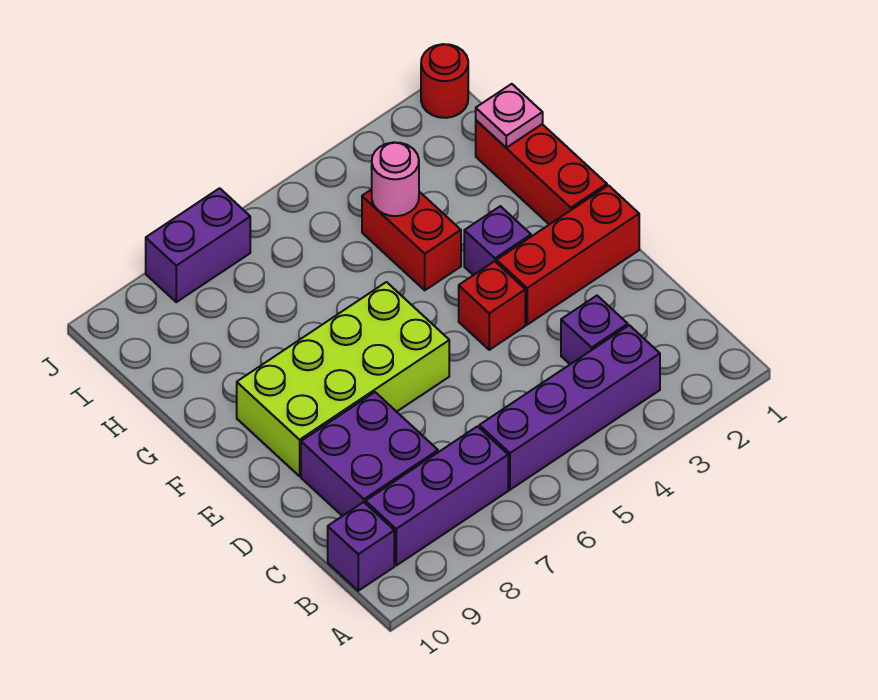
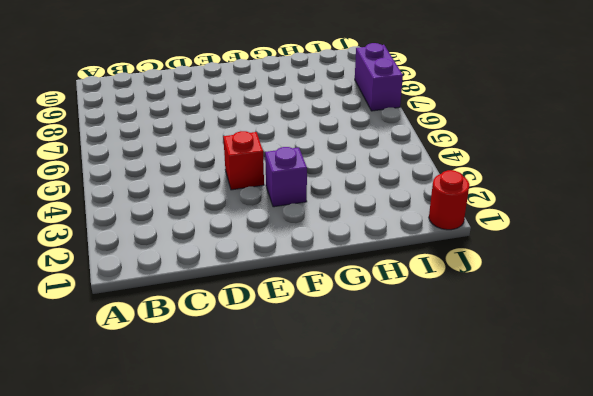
none -> purple 1x4 brick [479,325,660,490]
none -> purple 1x3 brick [366,426,508,565]
none -> purple 1x1 brick [328,502,394,591]

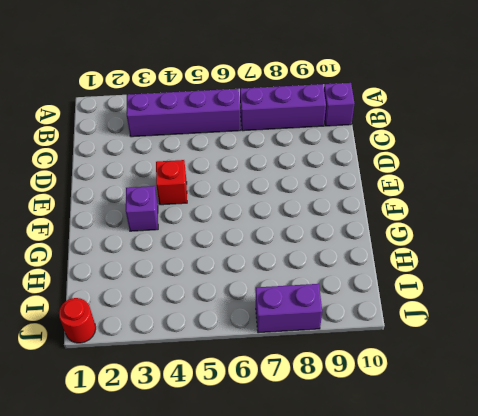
none -> purple 1x1 brick [561,296,628,364]
none -> purple 2x2 brick [301,392,438,516]
none -> red 1x3 brick [497,185,639,325]

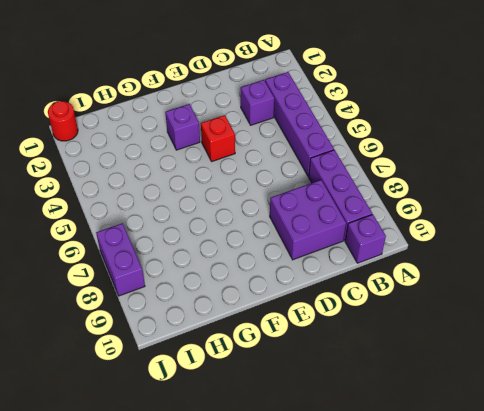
none -> red 1x3 brick [497,185,639,325]
none -> lime 2x4 brick [237,282,449,476]
none -> red 1x3 brick [476,120,607,225]

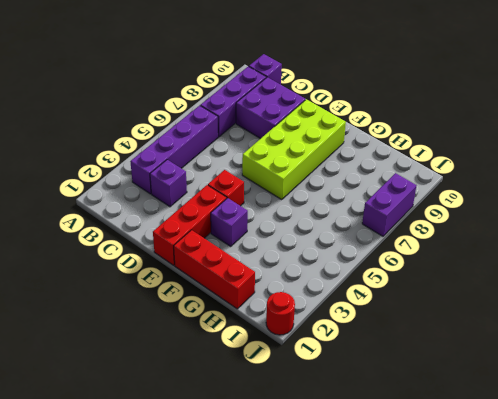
none -> red 1x2 brick [362,189,461,290]
none -> pink 1x1 plate [476,84,543,148]
none -> pink 1x1 round brick [372,142,419,216]

